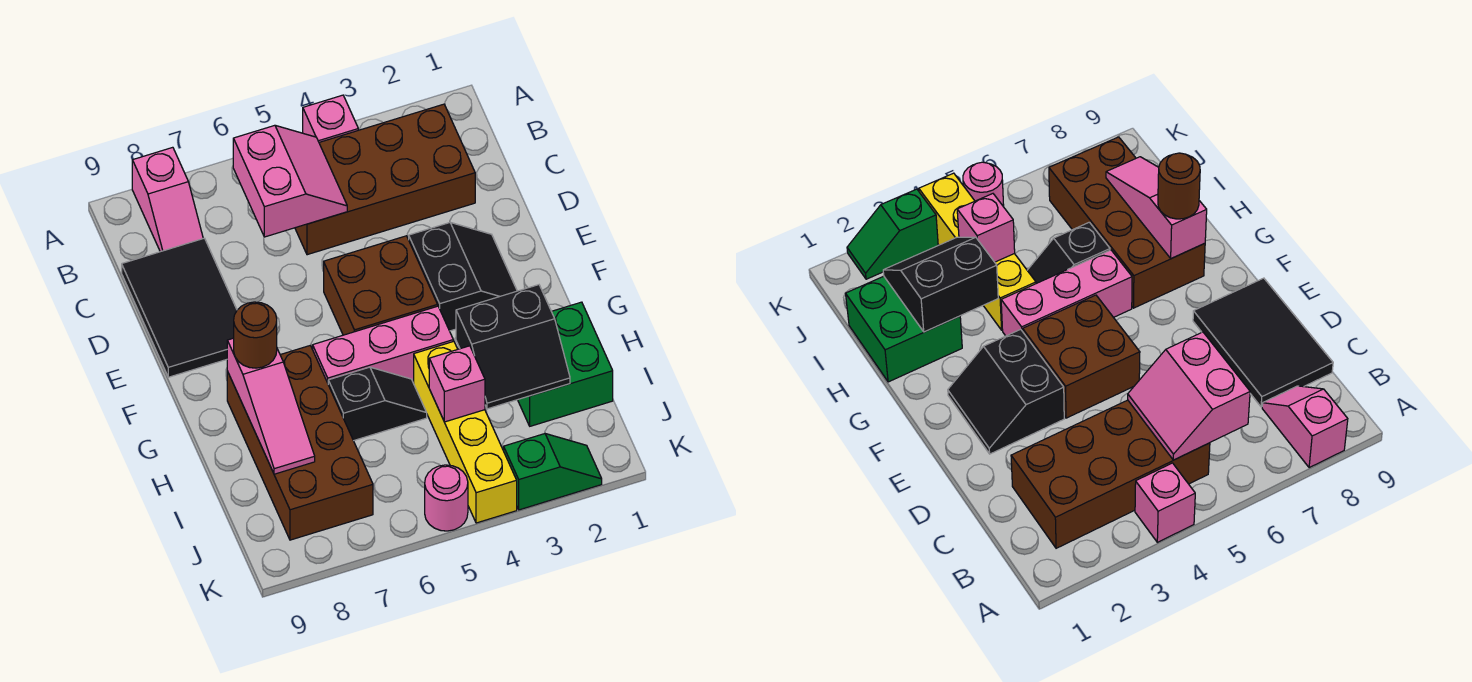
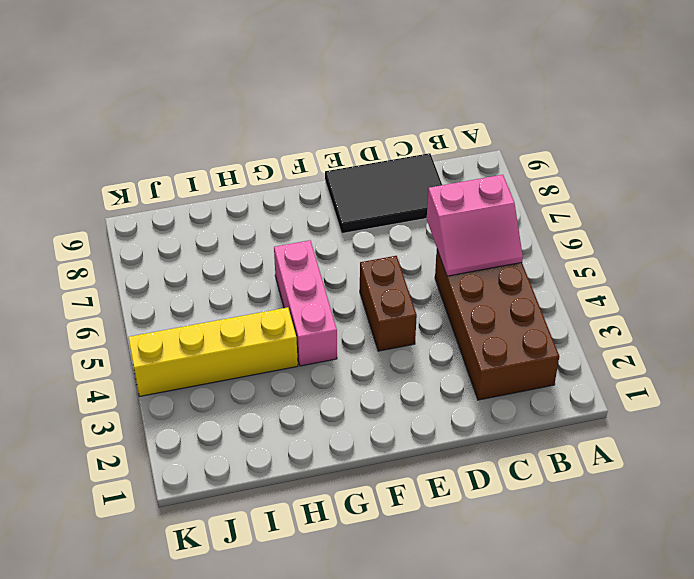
brown 1x2 brick [360,256,417,351] -> brown 2x2 brick [324,236,438,335]
none -> pink 1x1 brick [303,95,358,142]
none -> pink 1x2 slope [132,147,203,252]
none -> black 2x2 slope [409,223,517,331]

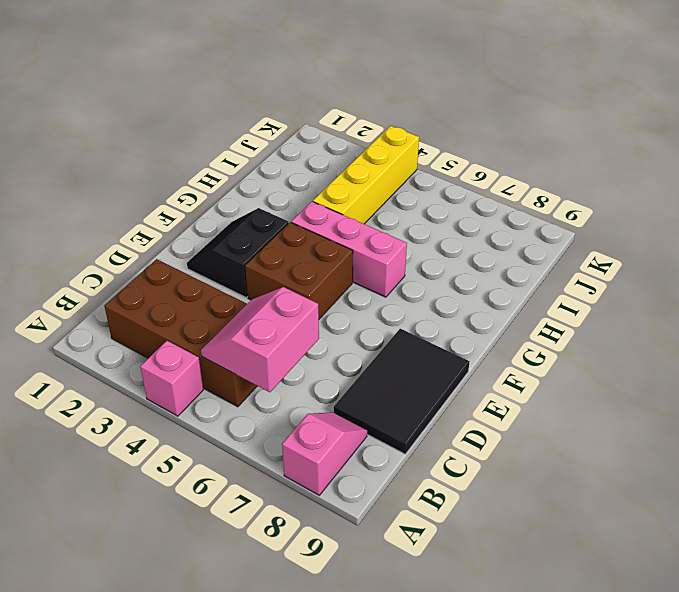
none -> brown 2x4 brick [227,346,373,540]
none -> green 2x2 brick [518,302,613,426]
none -> black 1x2 slope [328,367,427,441]

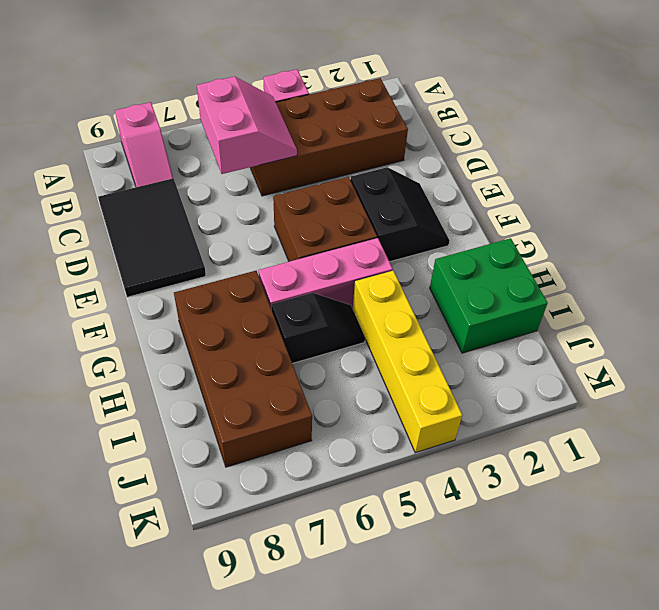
none -> green 1x2 slope [504,434,602,510]
none -> pink 1x1 round brick [425,465,468,531]
none -> pink 1x3 slope [227,338,315,474]

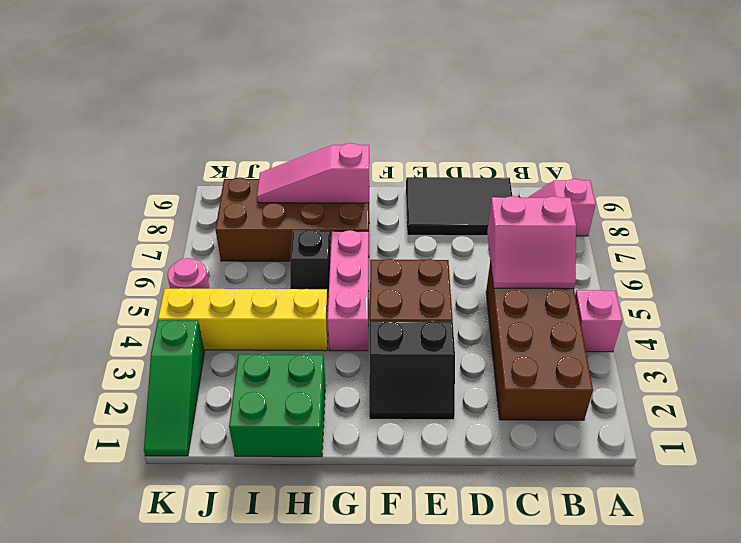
green 1x3 slope [144,320,205,456] -> green 1x2 slope [504,434,602,510]
none -> black 2x2 slope [456,285,570,409]
none -> pink 1x1 brick [429,346,485,422]
none -> brown 1x1 round brick [234,302,277,368]

